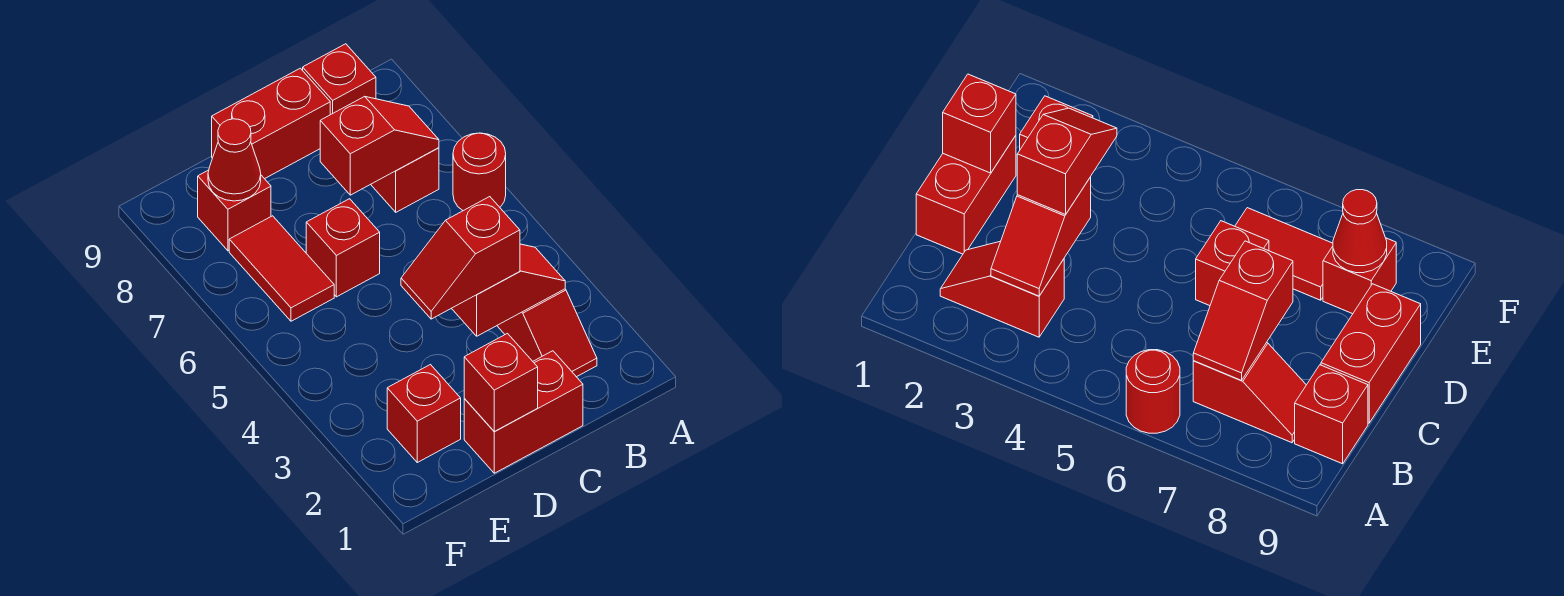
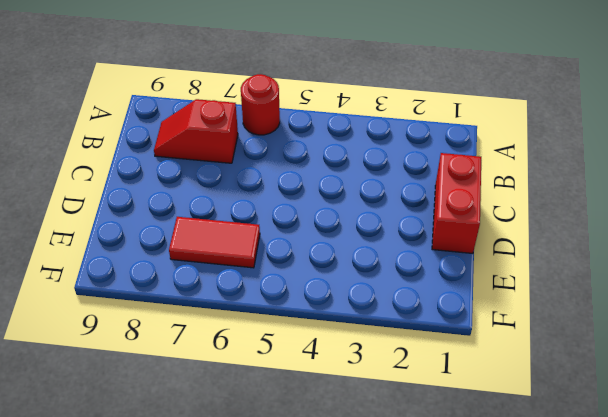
none -> red 1x2 slope [497,289,597,377]
none -> red 1x1 brick [303,44,376,115]
none -> red 1x2 brick [212,68,330,179]

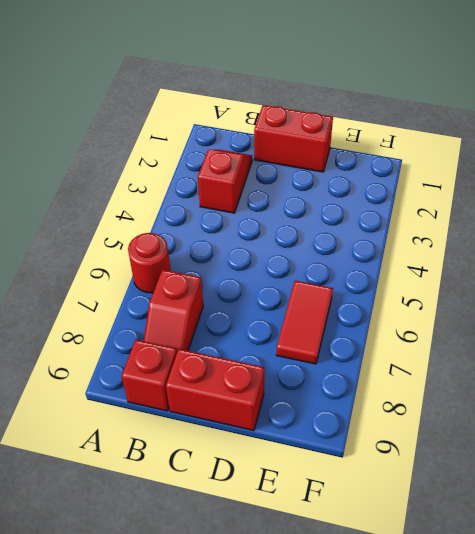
none -> red 1x1 brick [306,199,380,297]
none -> red 1x1 brick [387,365,461,462]
none -> red 1x1 brick [198,170,271,251]

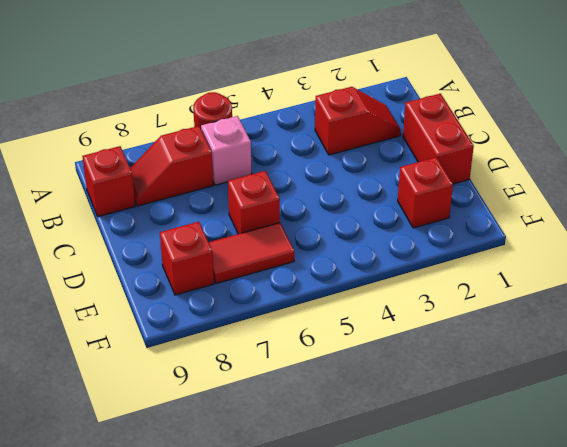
pink 1x1 brick [201,116,252,185] -> none
none -> red 1x2 brick [212,68,330,179]
none -> red 1x2 slope [452,244,565,336]
none -> red 1x2 slope [320,96,439,195]

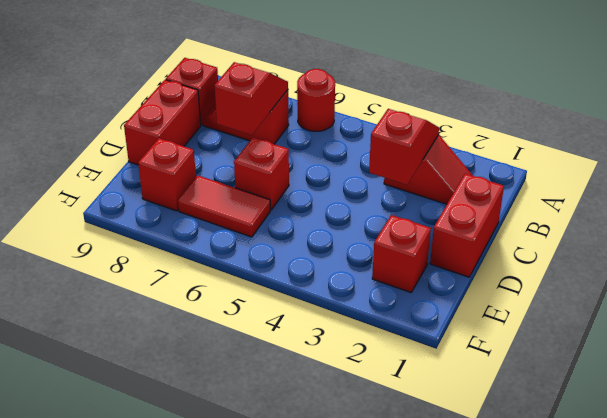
none -> red 1x1 brick [464,334,538,431]
none -> red 1x1 cone [208,119,261,201]
none -> red 1x2 slope [401,197,520,319]

